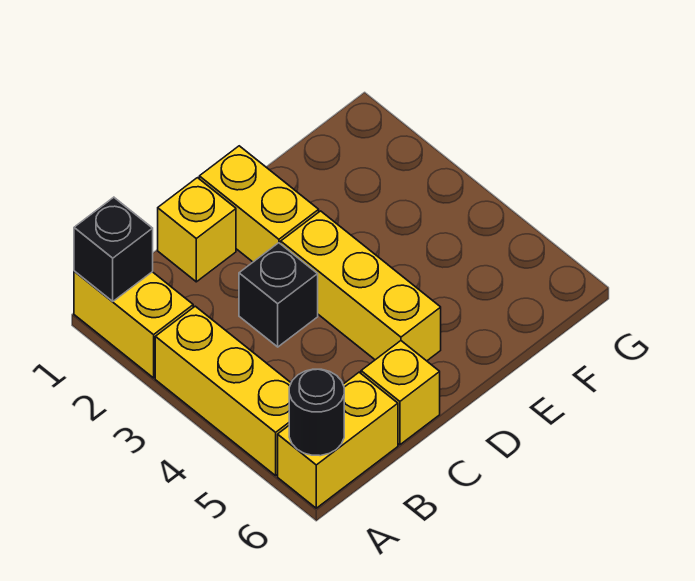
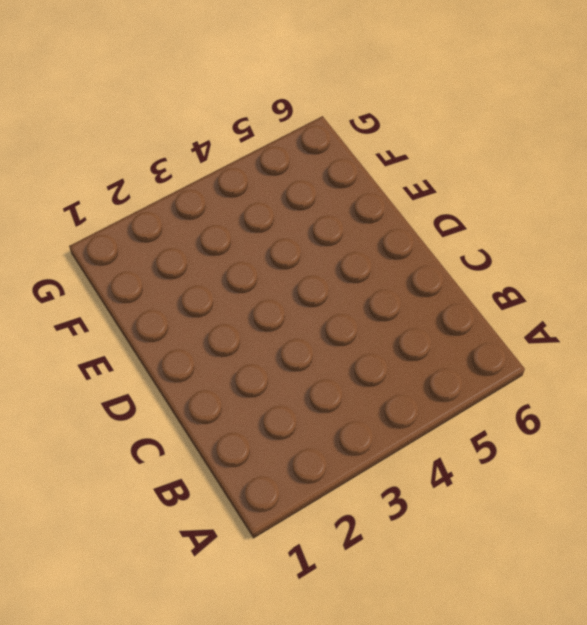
none -> yellow 1x2 brick [74,271,193,378]
none -> yellow 1x3 brick [155,306,291,476]

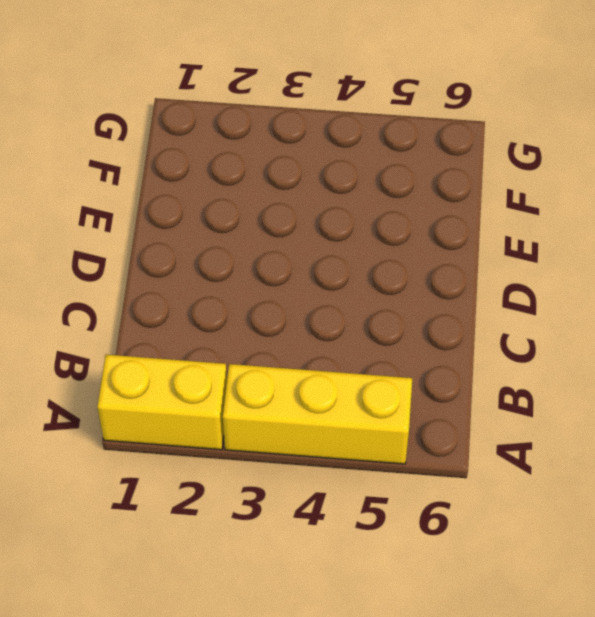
none -> yellow 1x2 brick [278,372,398,508]
none -> yellow 1x1 brick [158,178,236,282]

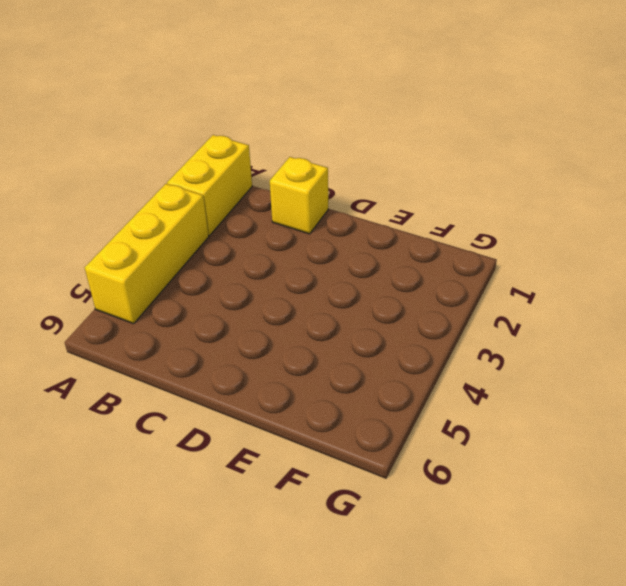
none -> yellow 1x2 brick [278,372,398,508]
none -> black 1x1 brick [239,243,318,347]

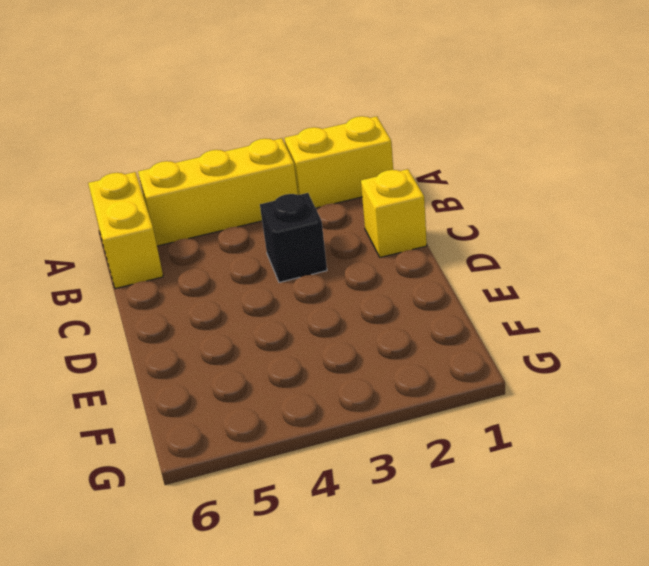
none -> yellow 1x1 brick [361,341,440,445]
none -> yellow 1x2 brick [199,146,319,262]

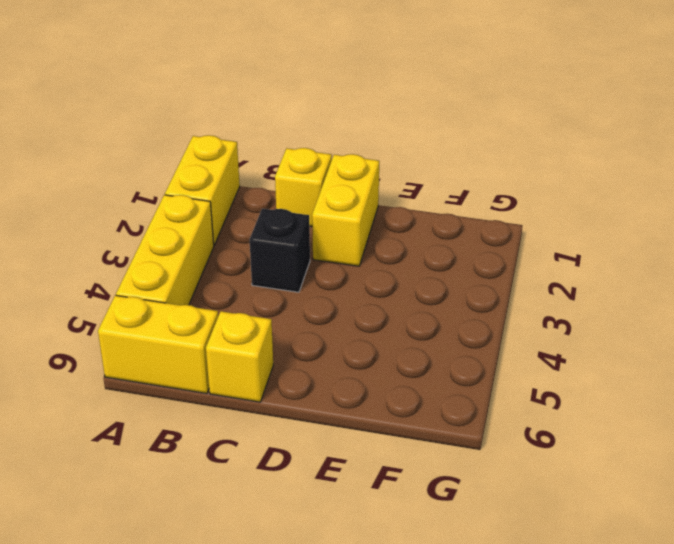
none -> yellow 1x3 brick [281,211,441,361]
none -> black 1x1 brick [74,197,153,301]

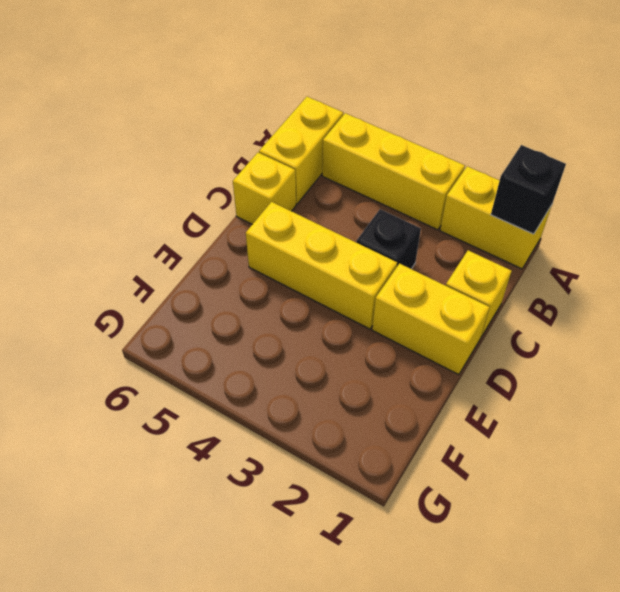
none -> black 1x1 round brick [289,369,344,456]

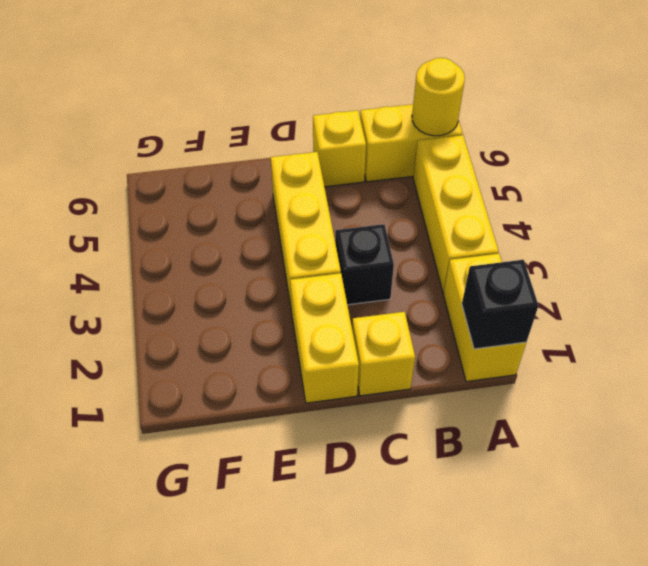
yellow 1x1 round brick [412,58,465,136] -> black 1x1 round brick [289,369,344,456]

